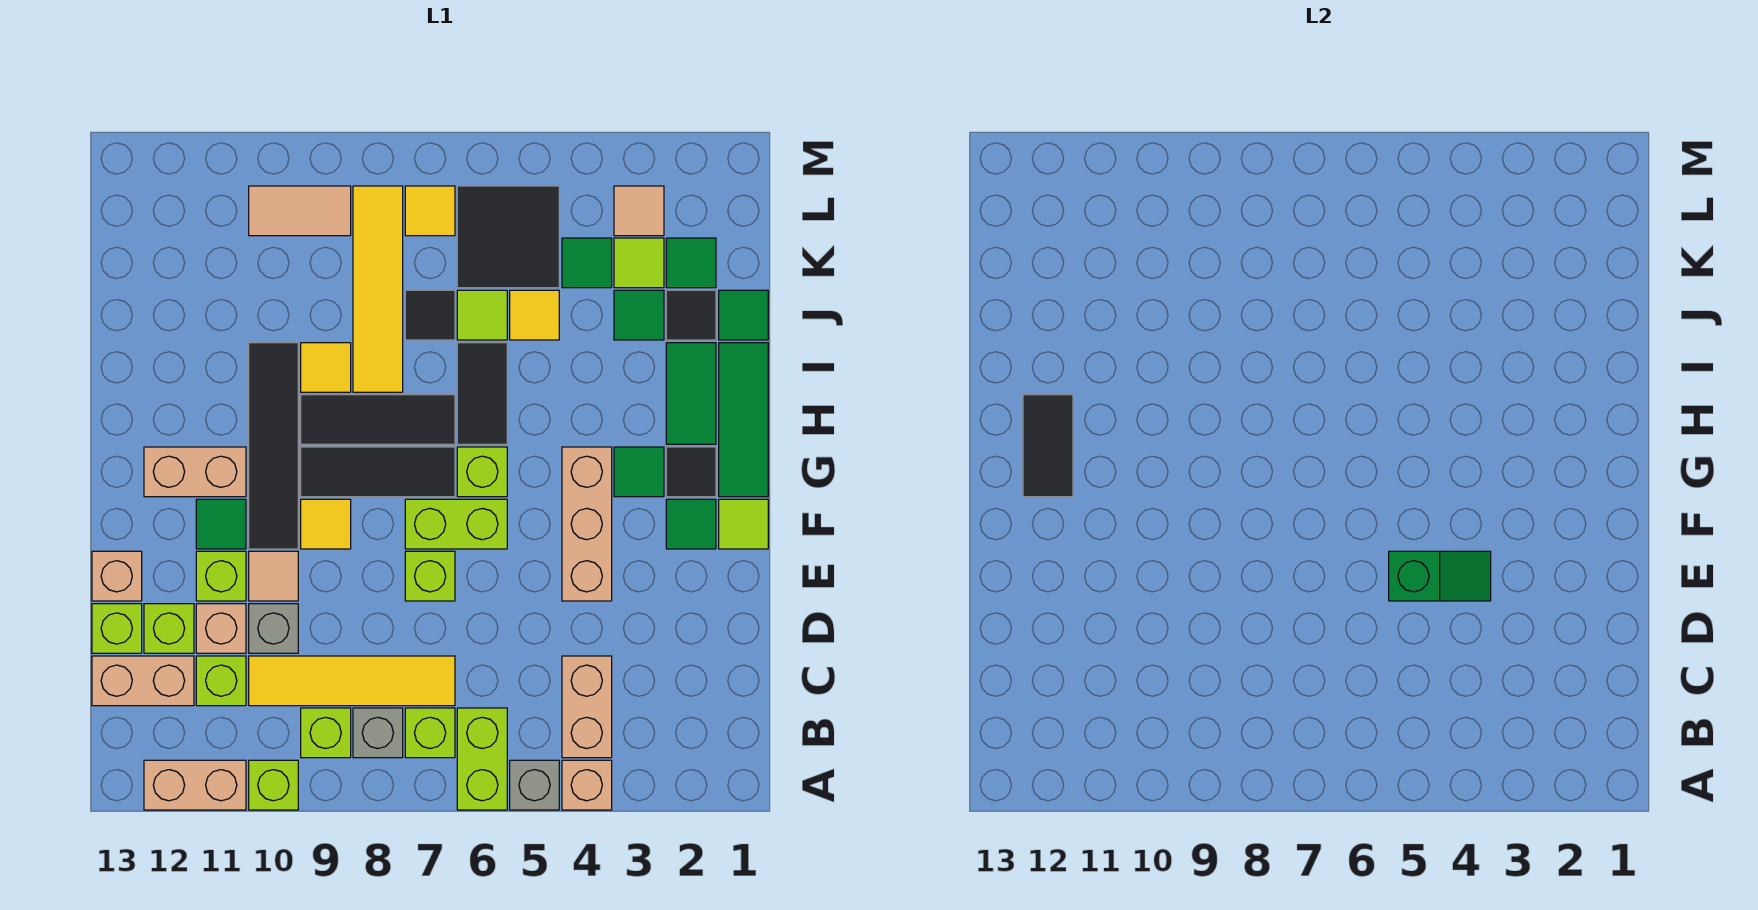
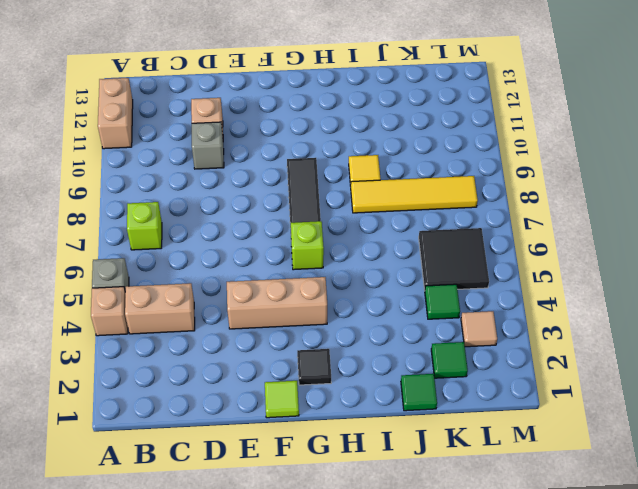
none -> lime 1x2 brick [457,708,507,810]
none -> lime 1x1 brick [249,760,298,810]
none -> grey 1x1 brick [353,708,403,758]
none -> lime 1x1 brick [301,708,351,758]

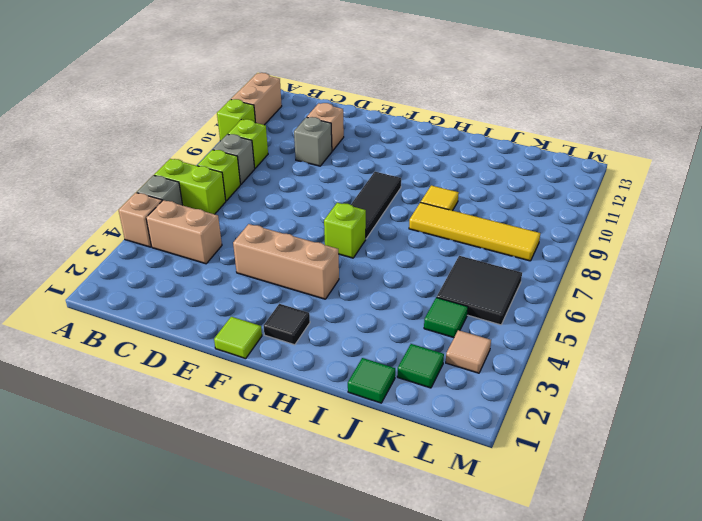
none -> yellow 1x4 tile [249,656,455,706]
none -> lime 1x1 brick [196,656,246,706]
none -> tan 1x2 brick [92,656,194,706]
none -> lime 1x1 brick [144,604,194,653]

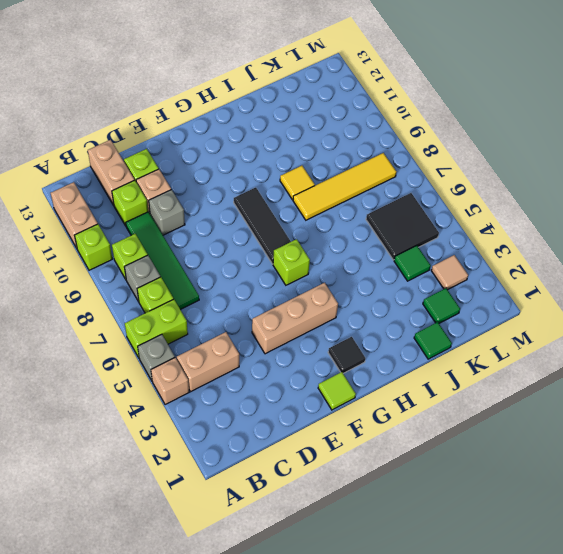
green 1x4 tile [126,212,199,310] -> yellow 1x4 tile [249,656,455,706]
none -> lime 1x1 brick [92,604,142,653]
none -> lime 1x1 brick [405,551,455,601]
none -> tan 1x1 tile [249,551,298,601]
none -> lime 1x1 brick [196,551,246,601]

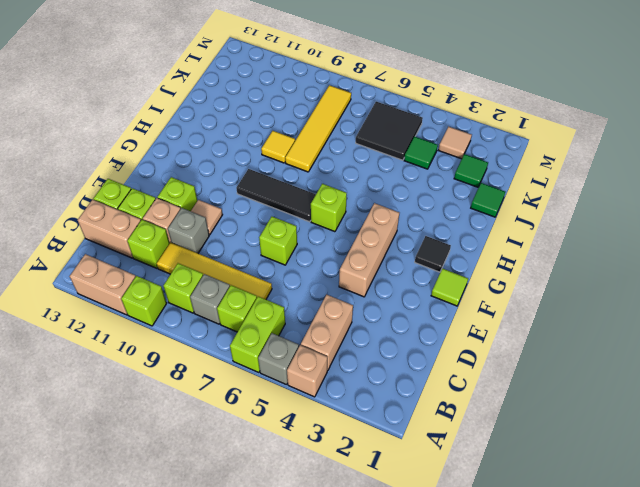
none -> tan 1x1 brick [92,551,142,601]
none -> green 1x1 tile [666,499,716,549]
none -> lime 1x2 brick [405,499,507,549]
none -> yellow 1x1 tile [301,499,351,549]

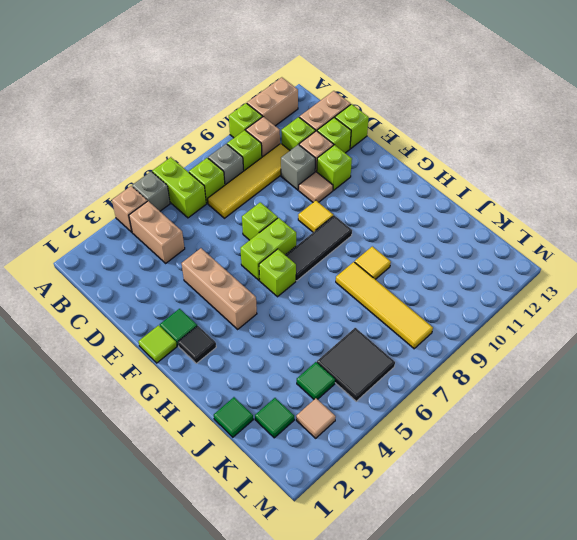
tan 1x1 brick [246,117,280,157] -> tan 1x1 brick moved to [92,551,142,601]
none -> black 1x4 tile [249,343,298,549]
none -> green 1x1 tile [196,499,246,549]
none -> green 1x3 tile [719,343,768,497]
none -> green 1x1 tile [614,447,664,497]

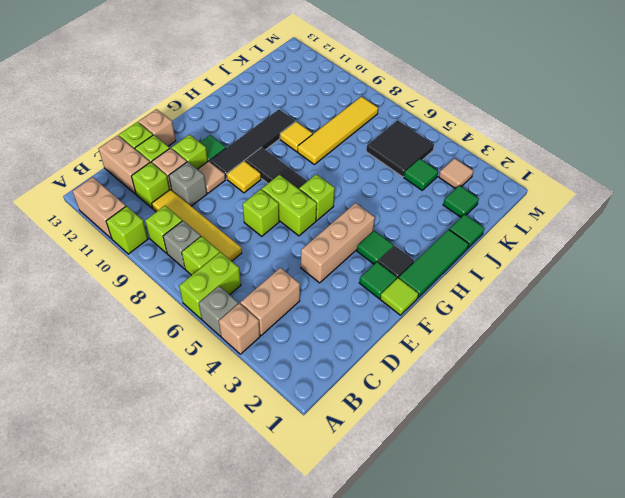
none -> tan 1x2 brick [144,447,246,497]
none -> green 1x2 tile [666,343,716,444]
none -> black 1x2 tile [457,343,507,444]
none -> black 1x3 tile [301,395,455,444]

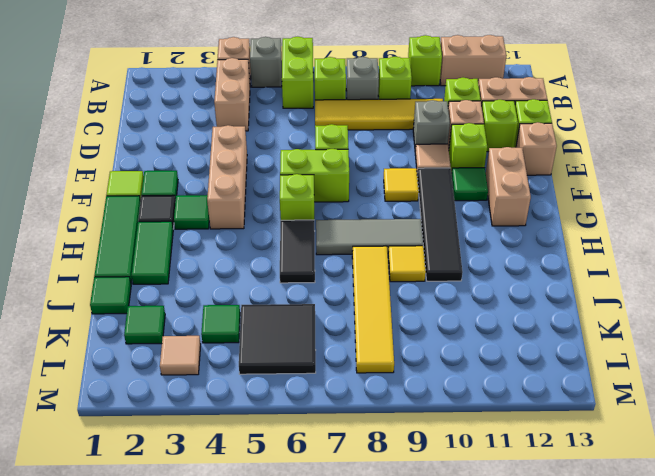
tan 1x2 brick [486,147,531,226] -> tan 1x2 brick turned to [144,447,246,497]
grey 1x3 tile [316,219,423,255] -> black 1x3 tile [301,395,455,444]
none -> black 1x3 tile [301,447,455,497]
none -> black 1x1 tile [666,290,716,340]
none -> green 1x1 tile [614,290,664,340]
none -> yellow 1x1 tile [510,290,559,340]

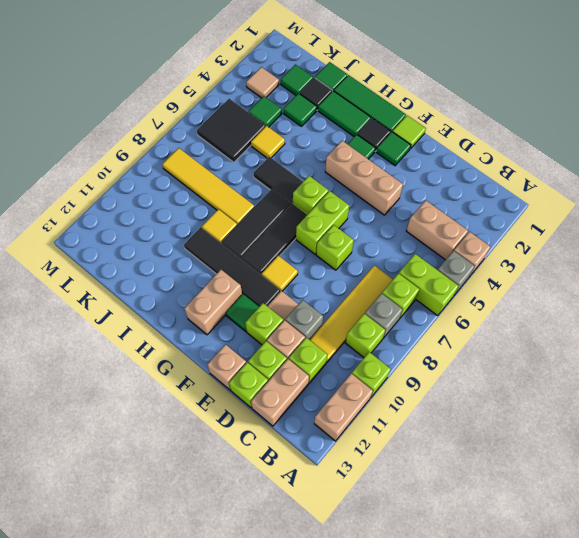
none -> lime 1x1 tile [457,290,507,340]
none -> black 1x1 tile [405,290,455,340]
none -> lime 1x1 tile [614,238,664,288]
none -> yellow 1x1 tile [405,186,455,236]

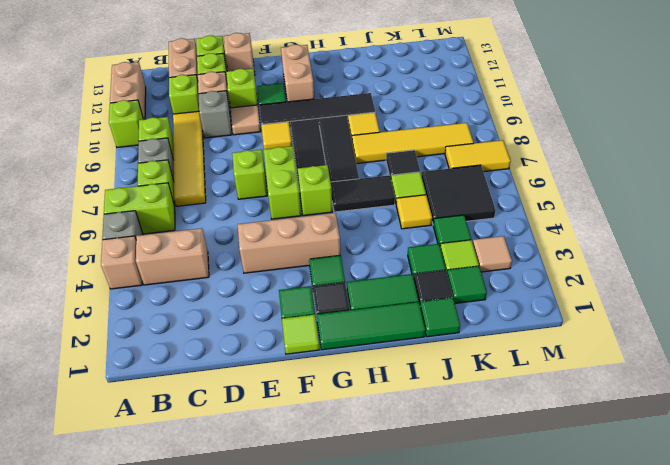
yellow 1x2 tile [445,140,511,172] -> yellow 1x1 tile [405,186,455,236]
none -> tan 1x2 tile [249,186,351,236]
none -> green 1x2 slope [1389,551,1491,601]
none -> black 1x2 tile [1023,395,1073,497]

